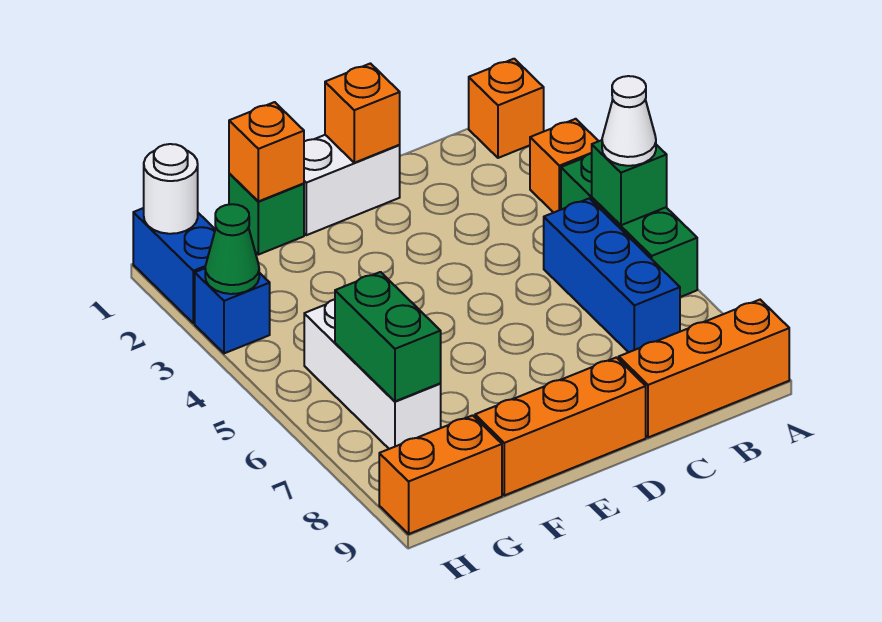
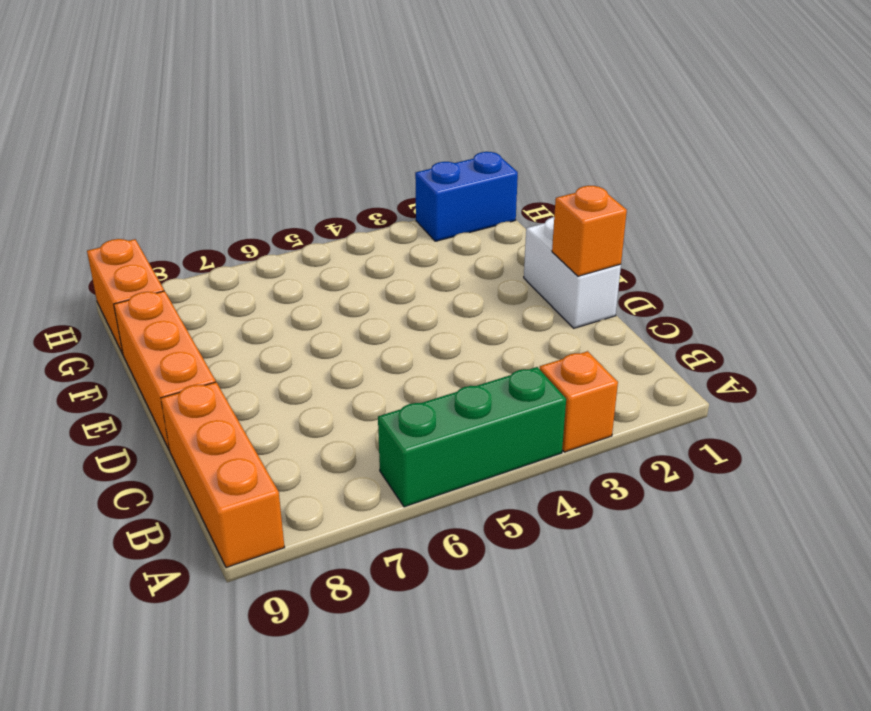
none -> orange 1x1 brick [469,59,544,158]
none -> blue 1x3 brick [544,198,680,352]
none -> green 1x1 brick [229,173,304,255]

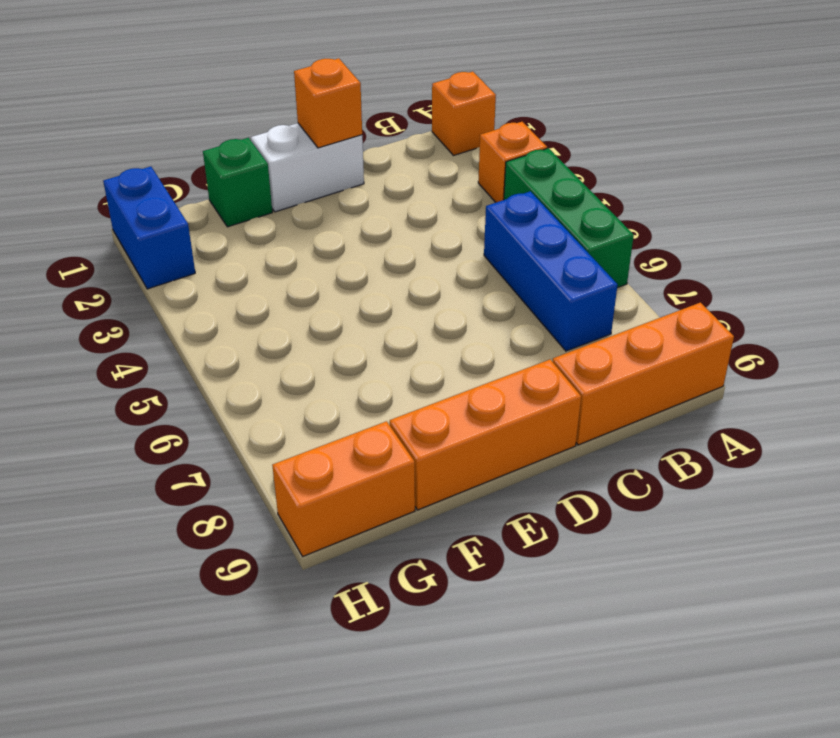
none -> white 1x3 brick [304,299,441,449]
none -> blue 1x1 brick [195,268,270,353]
none -> green 1x1 brick [592,140,667,225]

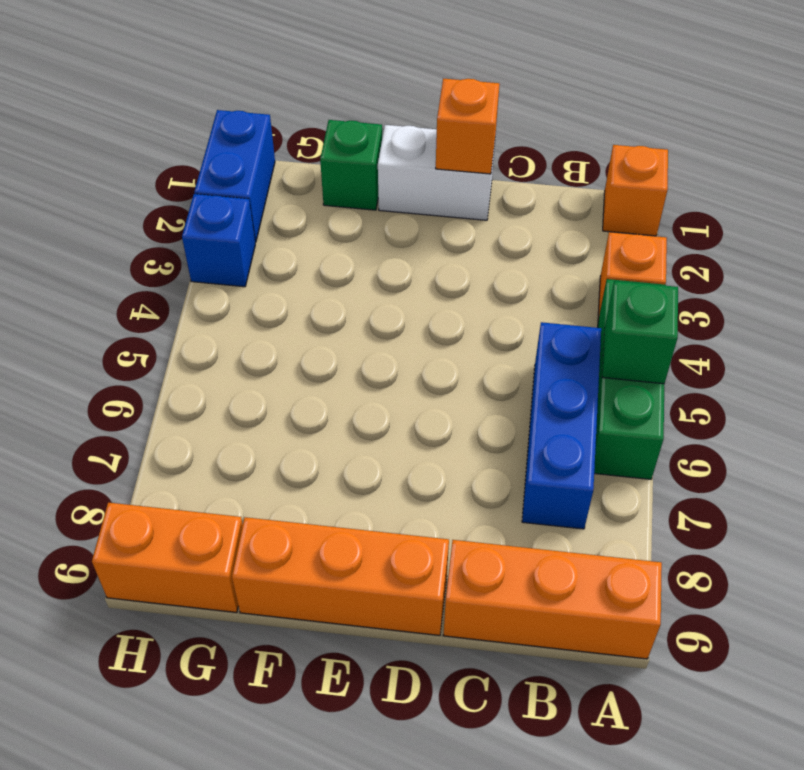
none -> white 1x3 brick [304,299,441,449]
none -> orange 1x1 brick [229,102,304,201]
none -> green 1x2 brick [335,272,441,401]

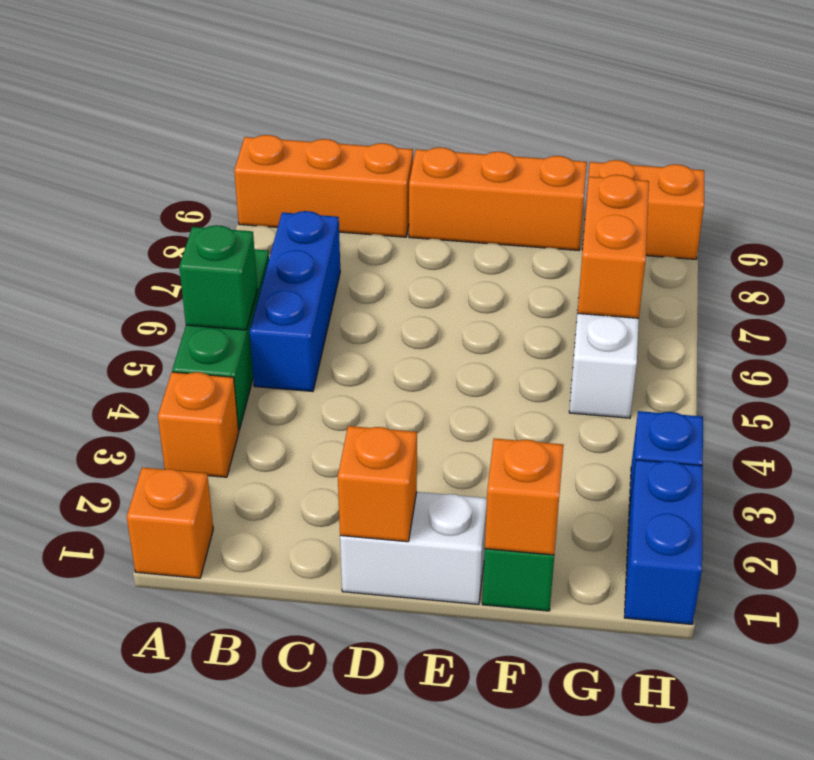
orange 1x2 brick [578,175,649,318] -> green 1x2 brick [335,272,441,401]
none -> white 1x1 round brick [144,144,198,234]
none -> green 1x1 cone [205,204,259,294]
none -> white 1x1 cone [602,76,656,166]

